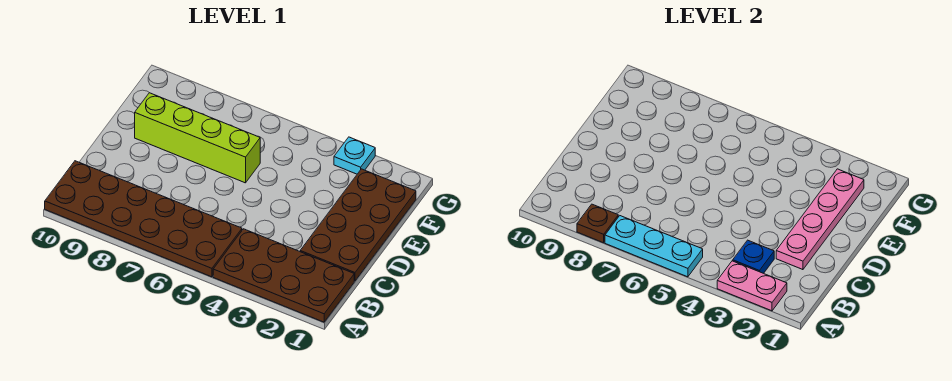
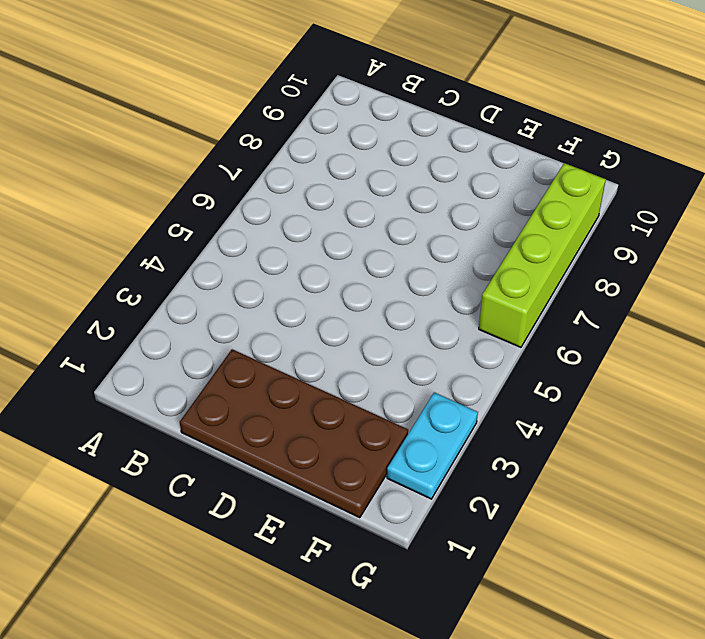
cyan 1x2 plate [387,393,478,499] -> cyan 1x1 plate [334,137,375,174]
lime 1x4 brick [479,163,606,347] -> lime 1x4 brick moved to [135,93,260,183]
none -> brown 2x4 plate [213,229,354,322]
none -> brown 2x6 plate [45,161,242,277]

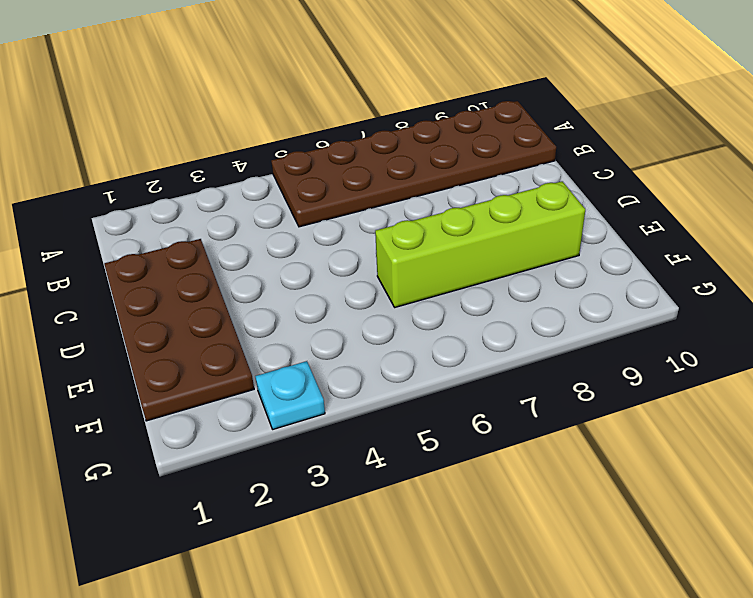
none -> brown 2x4 plate [213,229,354,322]
none -> pink 1x2 plate [717,261,787,311]

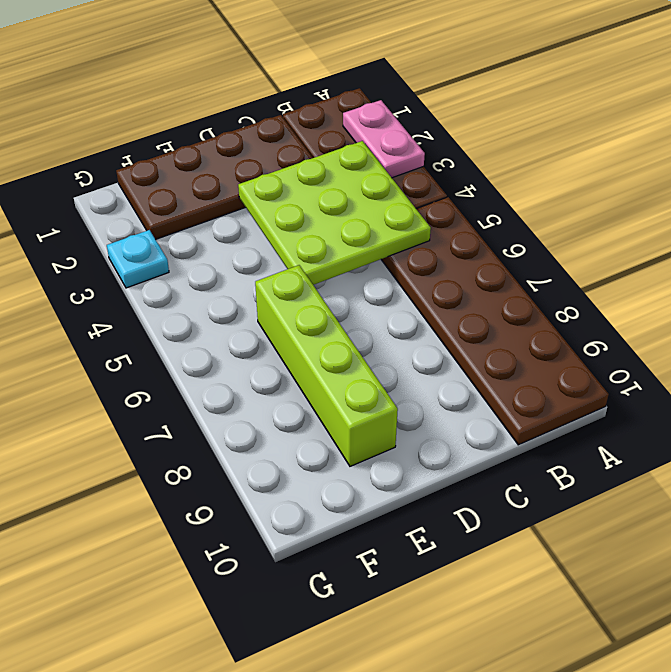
lime 3x3 plate [238,141,431,285] -> blue 1x1 plate [733,240,774,273]
none -> cyan 1x3 plate [605,216,703,277]
none -> brown 1x1 plate [577,204,618,243]

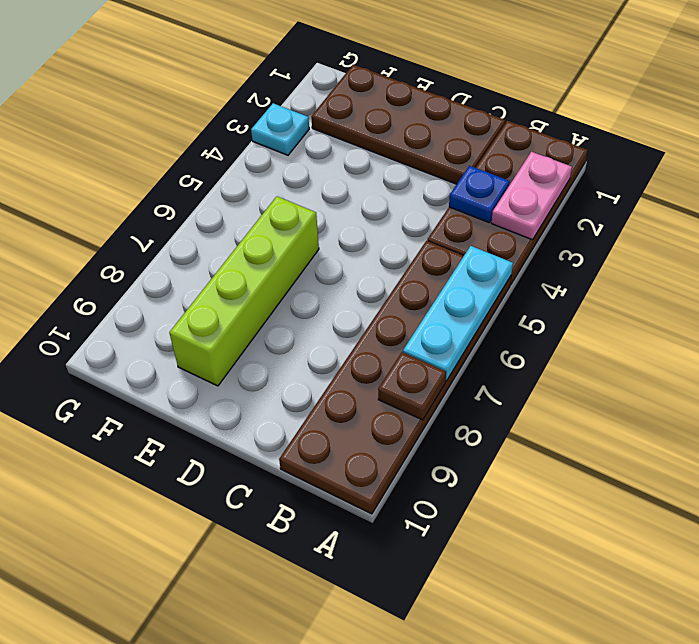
none -> pink 1x4 plate [776,169,864,270]

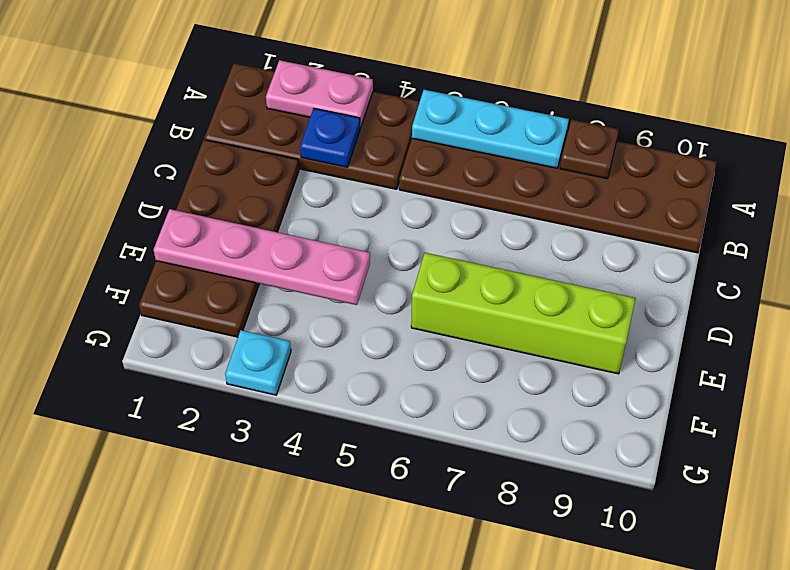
pink 1x4 plate [154,209,370,305] -> pink 1x4 plate turned to [776,169,864,270]

